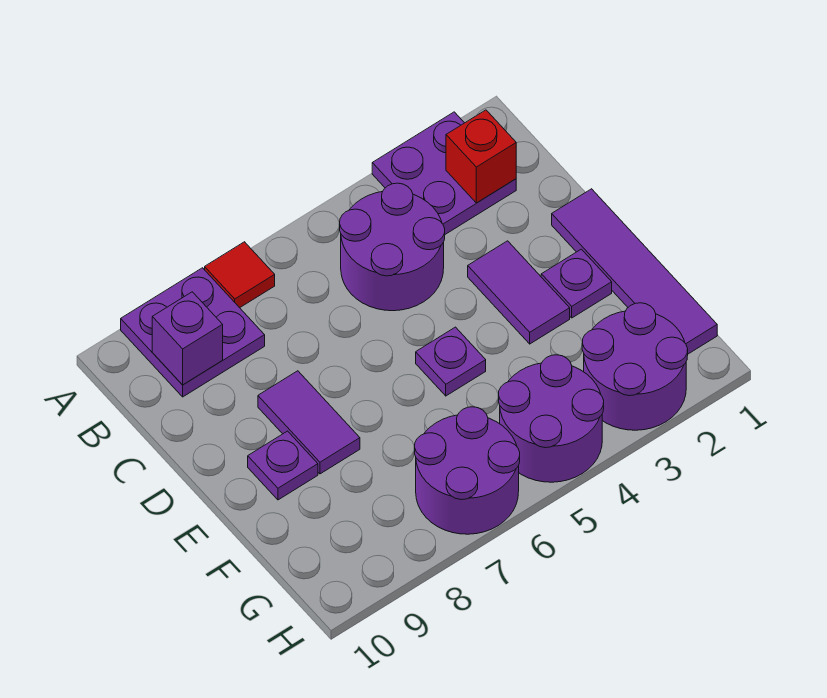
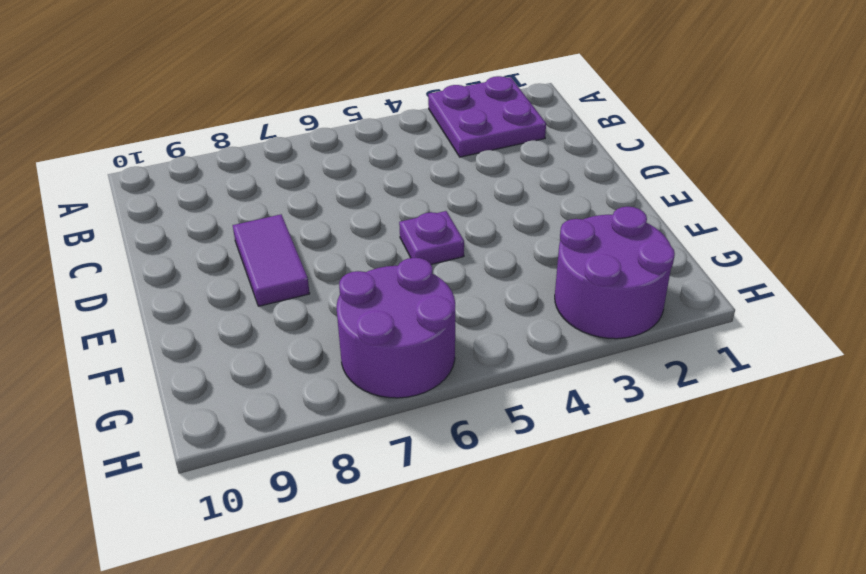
none -> red 1x1 tile [205,242,275,308]
none -> purple 2x2 plate [121,268,265,397]
none -> purple 2x2 round brick [340,183,445,311]

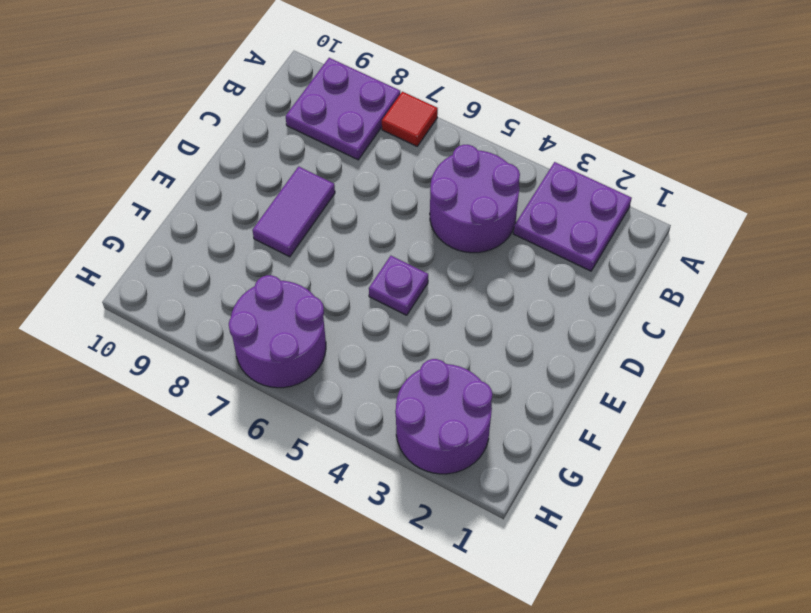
none -> purple 1x4 tile [552,189,717,354]
none -> purple 1x2 tile [468,241,570,344]
none -> purple 1x1 plate [541,249,612,318]

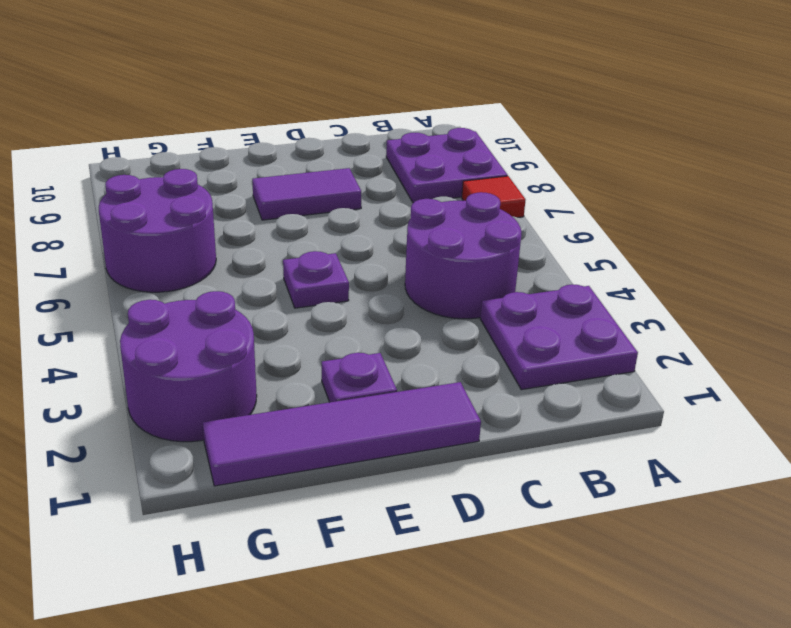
none -> purple 1x2 tile [468,241,570,344]
none -> purple 1x1 plate [248,431,318,500]
none -> purple 2x2 round brick [499,355,604,482]

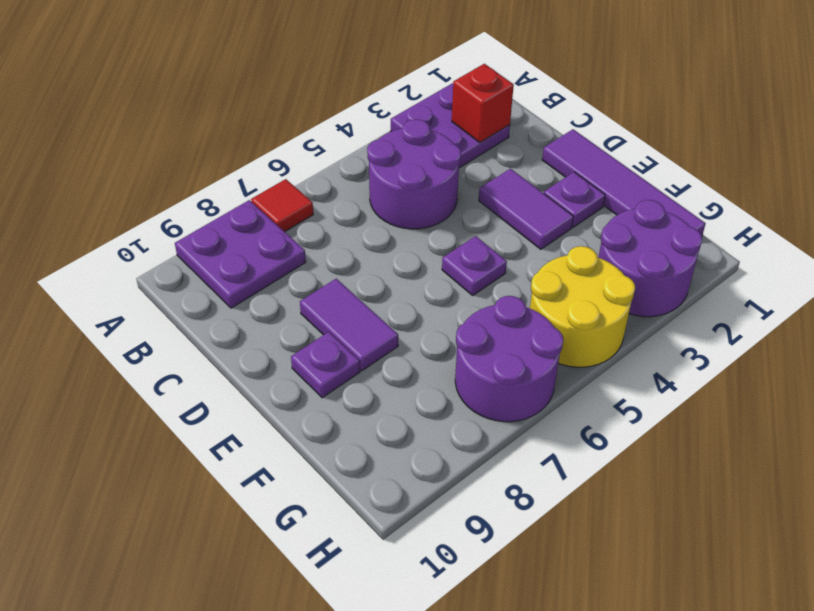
yellow 2x2 round brick [530,246,635,367] -> purple 2x2 round brick [499,355,604,482]
none -> purple 1x1 brick [152,292,223,385]

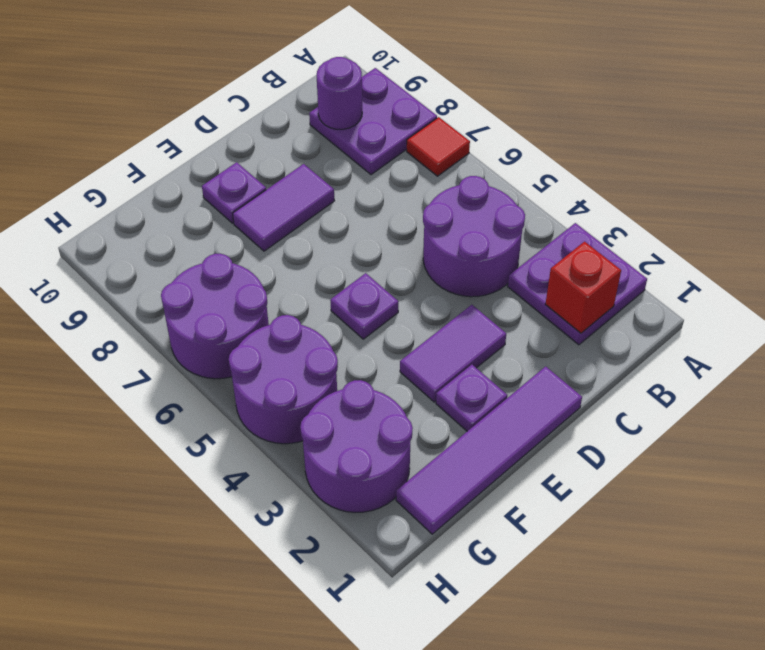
purple 1x1 round brick [317,57,362,129] -> purple 1x1 brick [152,292,223,385]

